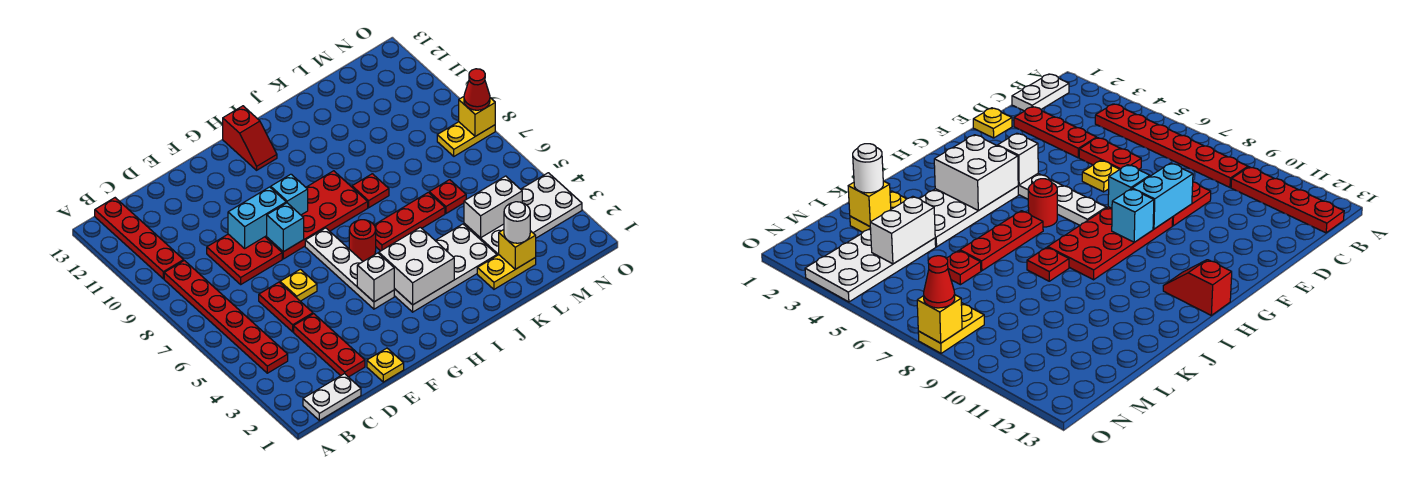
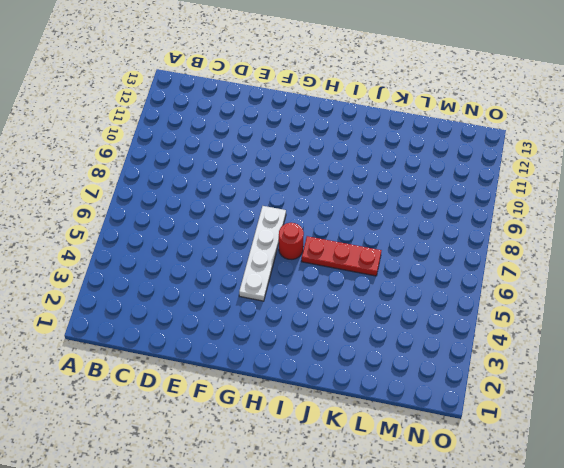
none -> white 1x2 plate [303,374,361,420]
none -> red 1x6 plate [164,261,288,373]
none -> red 1x4 plate [95,198,184,279]

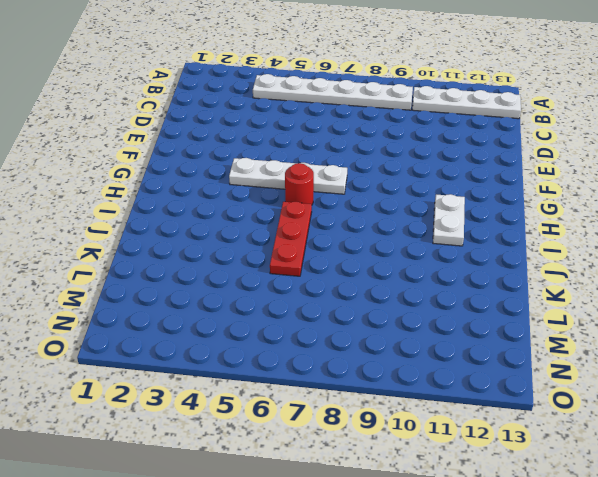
white 1x6 plate [253,74,413,110] -> red 1x6 plate [164,261,288,373]
white 1x4 plate [412,86,521,119] -> red 1x4 plate [95,198,184,279]
white 1x2 plate [433,194,465,246] -> white 1x2 plate moved to [303,374,361,420]
none -> red 1x3 plate [294,314,365,377]
none -> red 1x2 plate [259,282,313,332]
none -> red 2x2 plate [207,234,282,284]

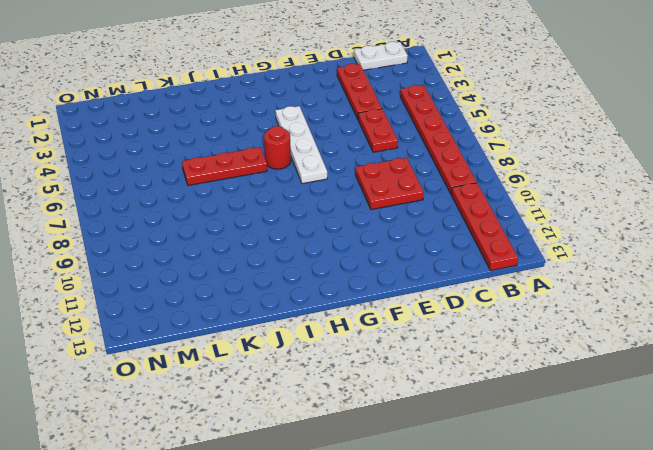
none -> yellow 1x1 plate [367,348,404,382]
none -> yellow 1x1 plate [280,269,317,301]
none -> red 2x4 plate [265,171,368,259]

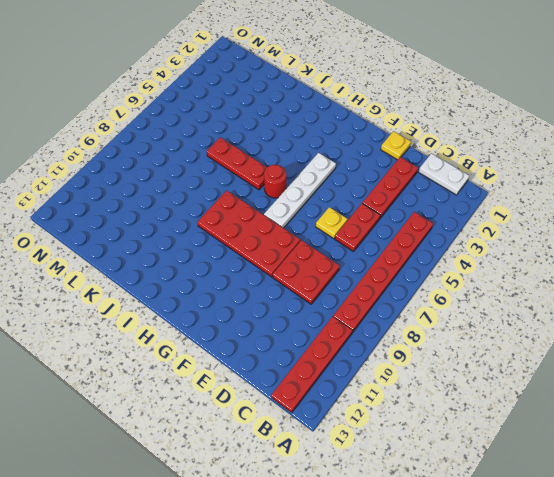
none -> white 2x4 plate [394,224,497,312]
none -> red 1x2 slope [223,106,277,170]
none -> red 1x1 plate [352,174,389,208]

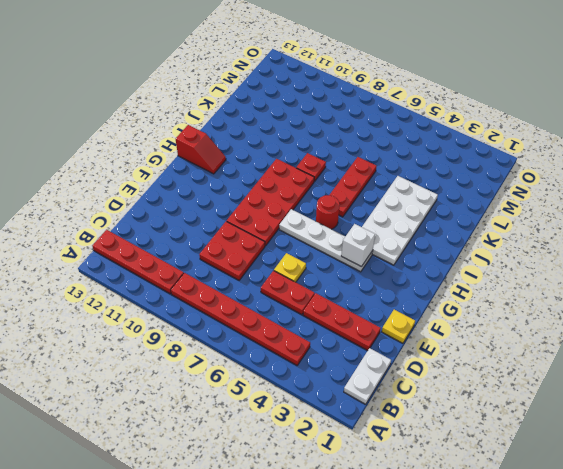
none -> yellow 1x2 plate [477,255,536,289]
none -> white 2x4 plate [464,173,582,255]
none -> red 1x1 plate [429,180,466,214]

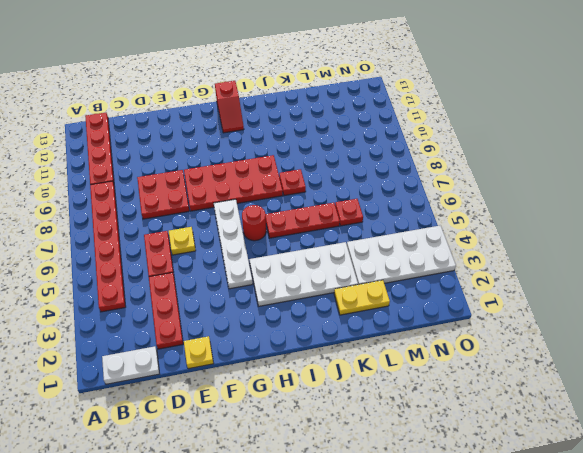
none -> yellow 1x2 plate [437,122,495,156]
none -> cyan 1x2 brick [228,187,286,248]
none -> cyan 1x1 brick [267,203,304,252]

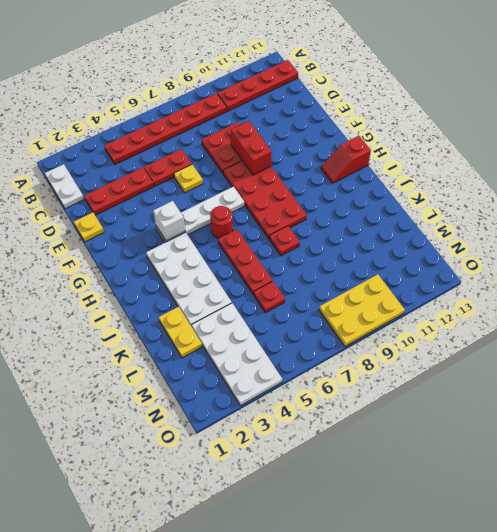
red 1x2 brick [231,121,272,175] -> cyan 1x2 brick [228,187,286,248]
yellow 2x3 plate [319,274,405,346] -> yellow 1x2 plate [437,122,495,156]
none -> cyan 1x1 brick [267,203,304,252]
none -> cyan 1x1 brick [271,174,308,215]
none -> white 2x2 brick [379,227,454,305]

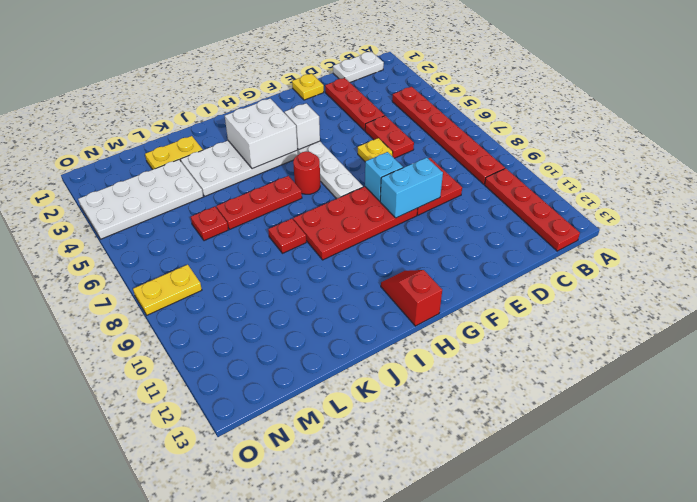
none -> cyan 1x1 brick [271,174,308,215]
none -> yellow 1x1 brick [499,230,536,269]
none -> white 1x2 brick [464,176,522,238]

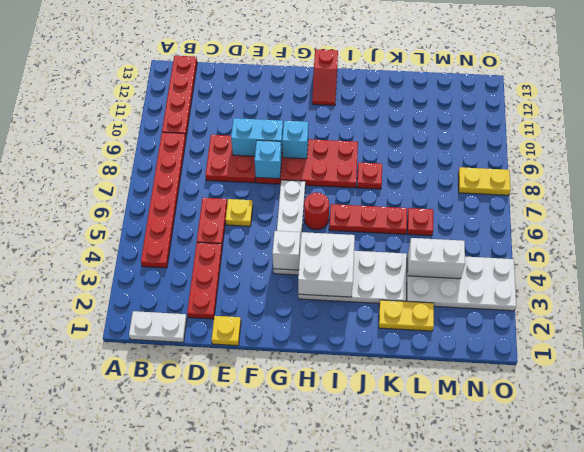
none -> yellow 1x1 brick [499,230,536,269]
none -> yellow 1x1 brick [459,97,495,136]
none -> white 1x1 round brick [504,202,530,243]

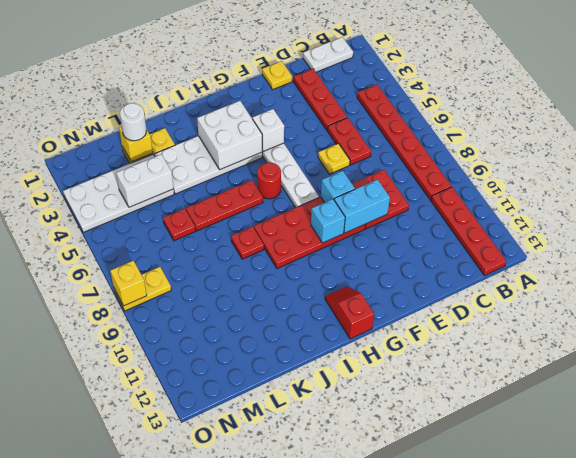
none -> red 1x1 cone [464,69,490,110]

